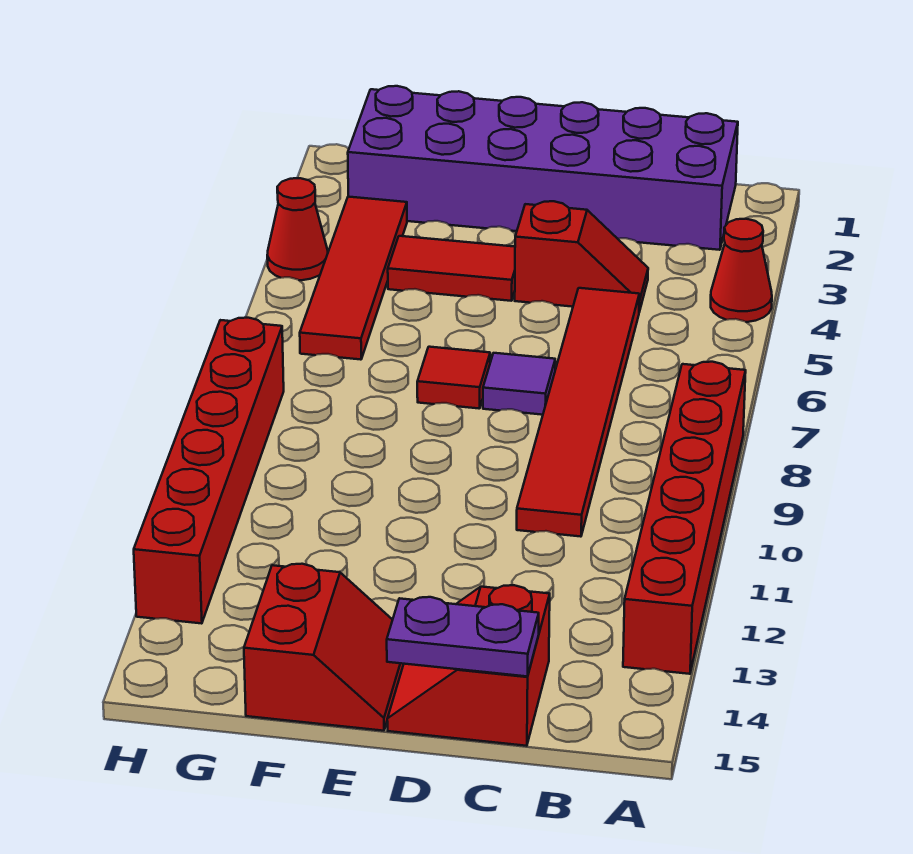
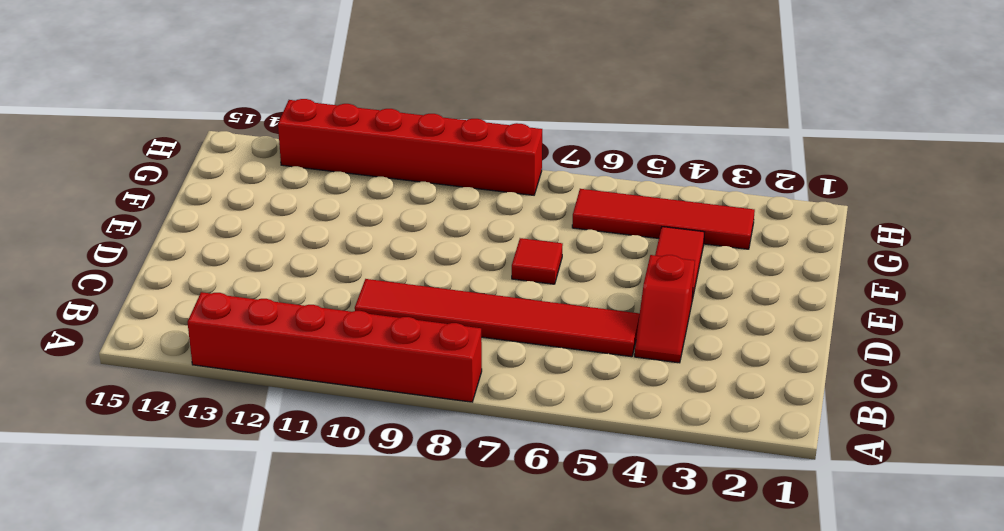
none -> red 1x1 cone [711,219,772,322]
none -> purple 2x6 brick [348,86,738,250]
none -> red 2x2 slope [387,585,550,746]

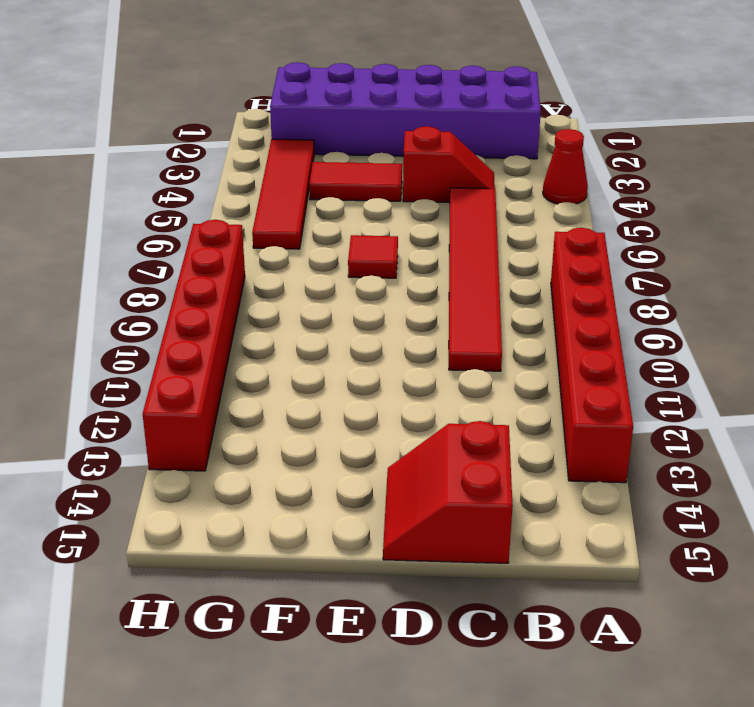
none -> purple 1x1 tile [483,353,555,415]
none -> red 2x2 slope [244,564,404,731]
none -> red 1x1 cone [267,178,328,280]

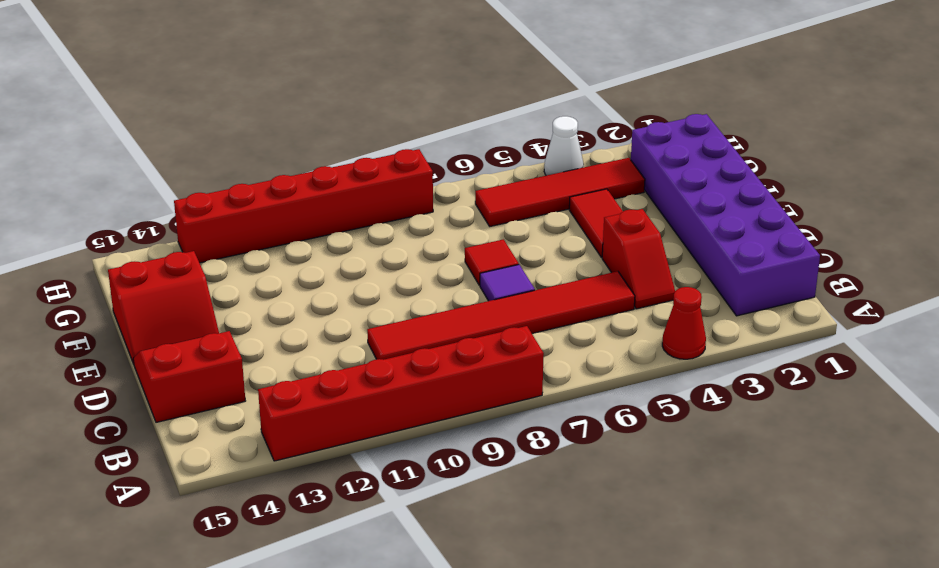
white 1x1 cone [544,116,584,176] -> red 1x1 cone [267,178,328,280]
none -> purple 1x2 plate [387,597,539,676]

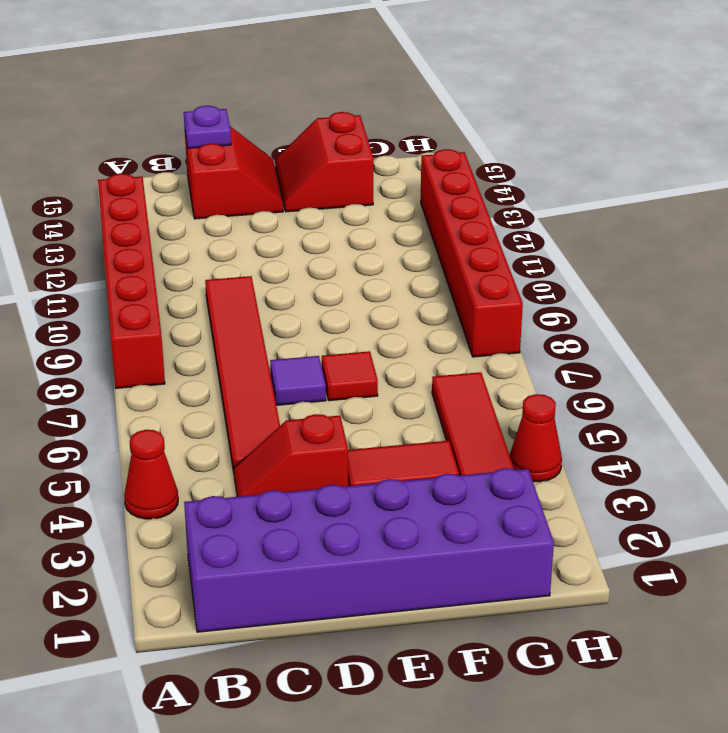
purple 1x1 plate [184,106,231,148] -> purple 1x2 plate [387,597,539,676]

